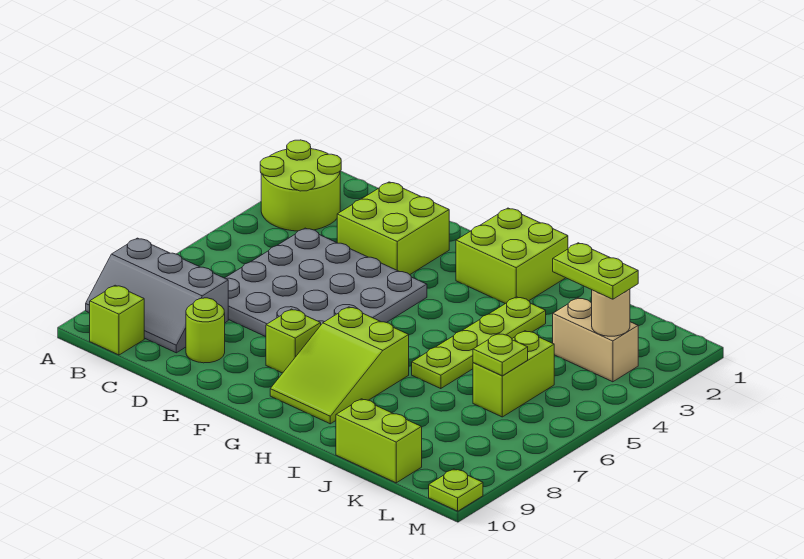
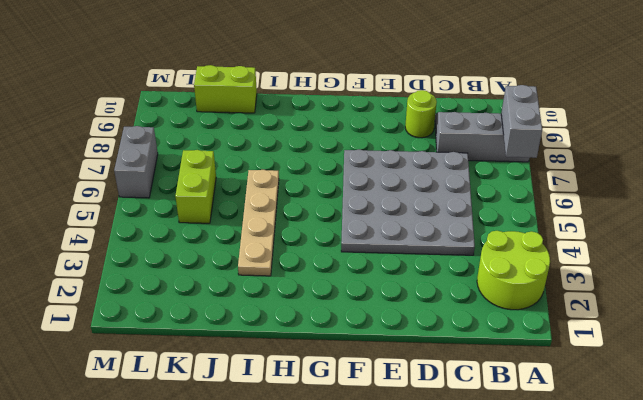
grey 1x2 brick [501,85,542,158] -> none
tan 1x4 plate [238,170,279,276] -> lime 1x4 plate [412,297,546,389]
grey 1x2 brick [114,126,158,198] -> none
none -> lime 1x1 brick [90,285,144,355]
none -> lime 2x2 brick [337,182,449,275]
none -> lime 1x1 brick [266,309,321,373]

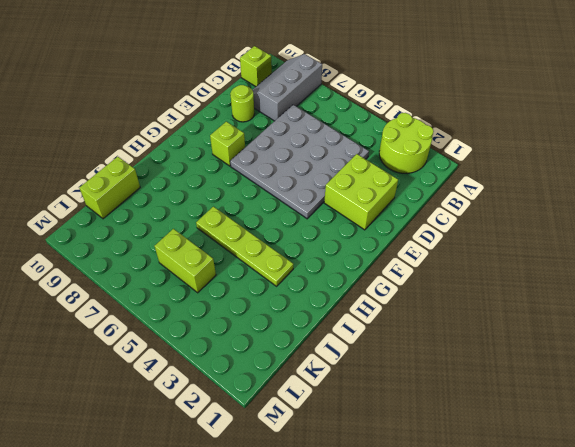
none -> lime 2x2 brick [456,208,568,304]
none -> lime 2x3 slope [270,307,409,424]
none -> tan 1x2 brick [553,298,638,382]

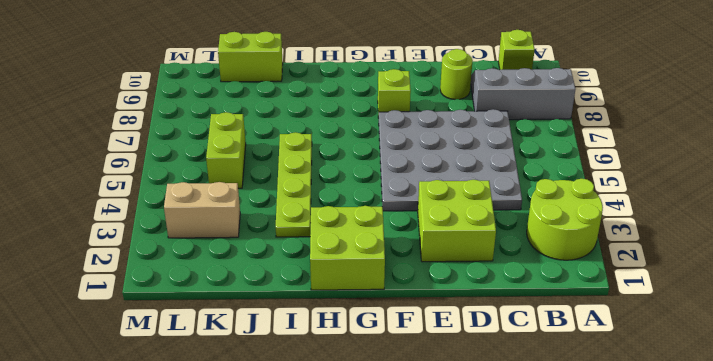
none -> lime 2x3 slope [270,307,409,424]
none -> lime 1x1 plate [429,469,483,511]
none -> lime 1x1 plate [473,333,528,376]

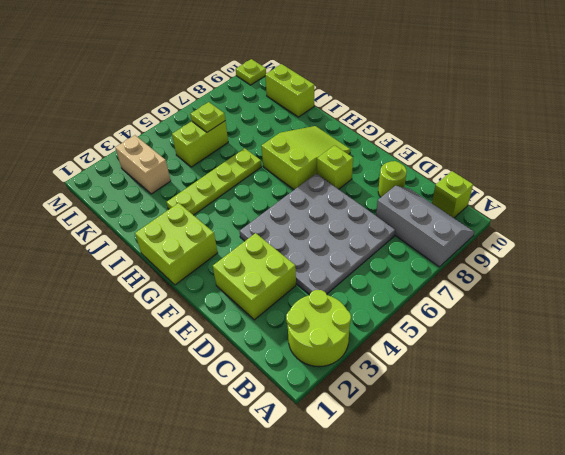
none -> tan 1x1 round brick [592,289,630,336]
none -> lime 1x2 plate [553,243,638,299]

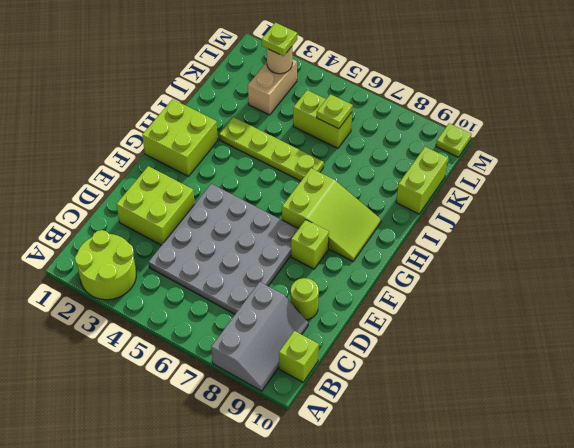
lime 1x1 plate [262,23,297,56] -> lime 1x2 plate [553,243,638,299]

